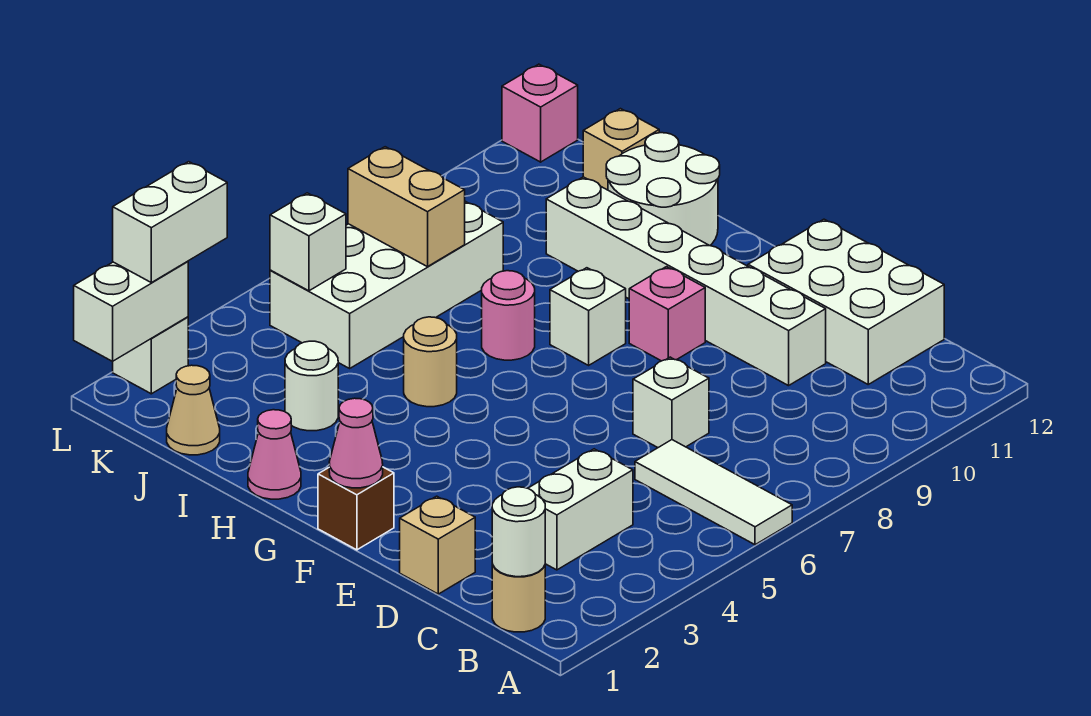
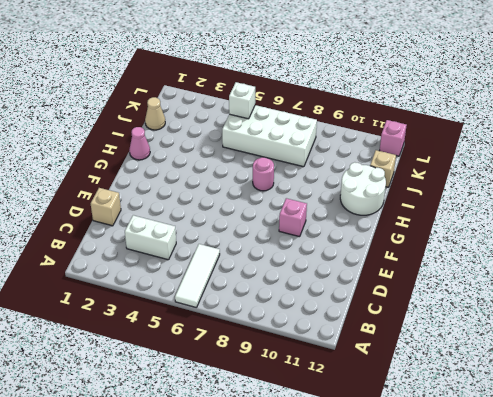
none -> tan 1x1 round brick [492,564,545,632]
none -> white 2x3 brick [748,219,944,384]
none -> white 1x1 brick [633,357,709,448]

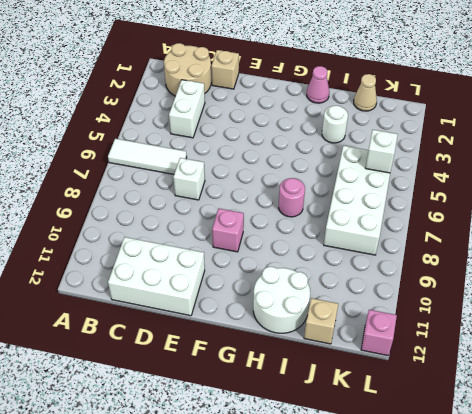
tan 2x2 round brick [164,43,211,96] -> tan 1x1 round brick [492,564,545,632]
none -> white 1x6 brick [546,177,826,386]
none -> brown 1x1 brick [318,467,394,550]
none -> white 1x1 brick [550,268,626,365]

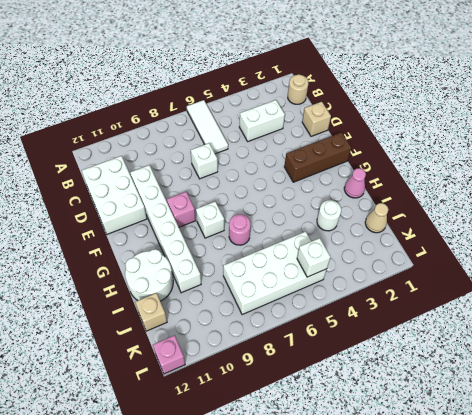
brown 1x3 brick [284,132,351,182] -> brown 1x1 brick [318,467,394,550]
none -> tan 1x1 round brick [404,317,457,407]
none -> white 1x1 brick [113,317,188,394]
none -> white 1x1 round brick [492,487,545,577]

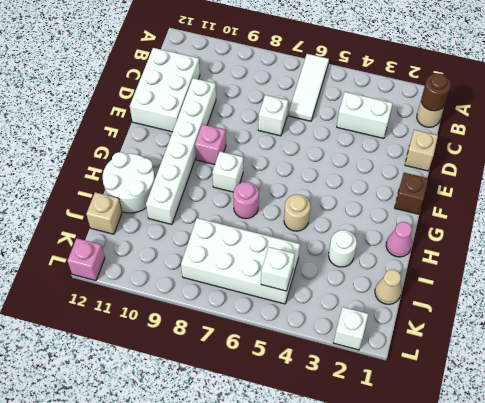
brown 1x1 round brick [421,73,451,111] -> white 1x1 round brick [492,487,545,577]
none -> pink 1x1 cone [329,398,383,488]
none -> tan 1x2 brick [348,147,465,267]
none -> white 1x2 brick [74,261,188,362]

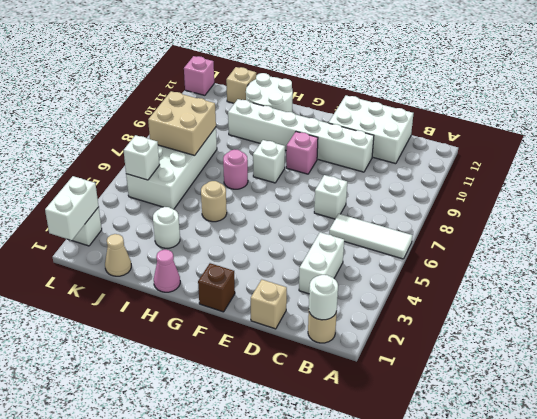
tan 2x2 brick [148,91,216,155] -> tan 1x2 brick [348,147,465,267]
none -> pink 1x1 cone [329,398,383,488]
none -> white 1x2 brick [113,162,227,283]

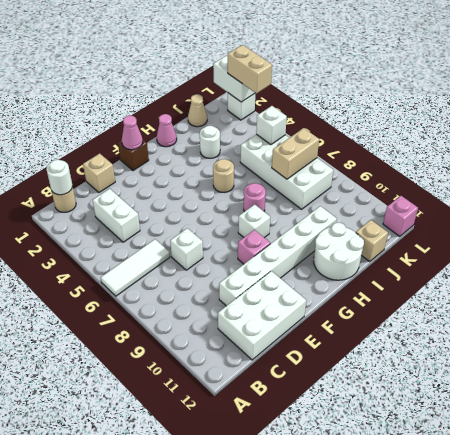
tan 1x2 brick [228,45,272,93] -> white 1x2 brick [113,162,227,283]

